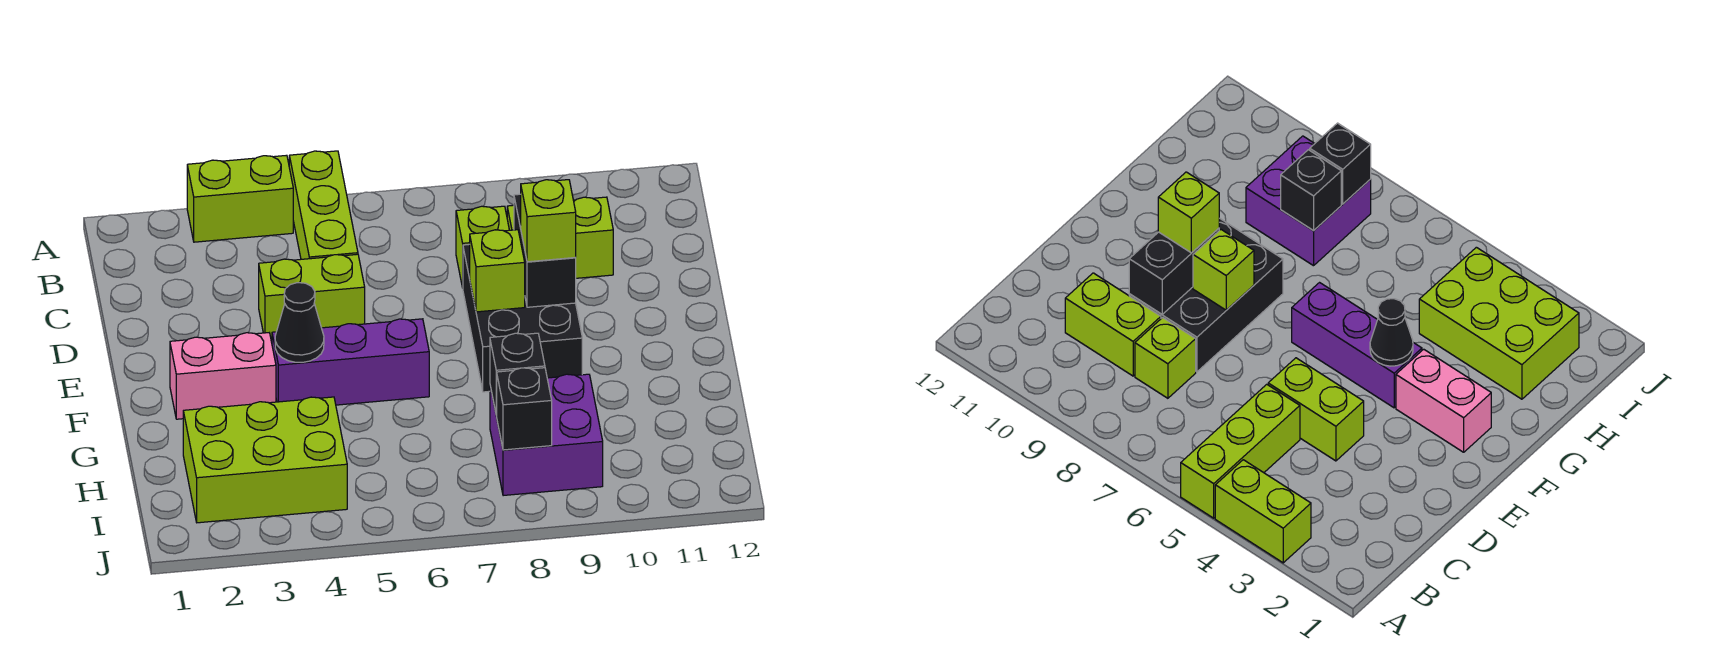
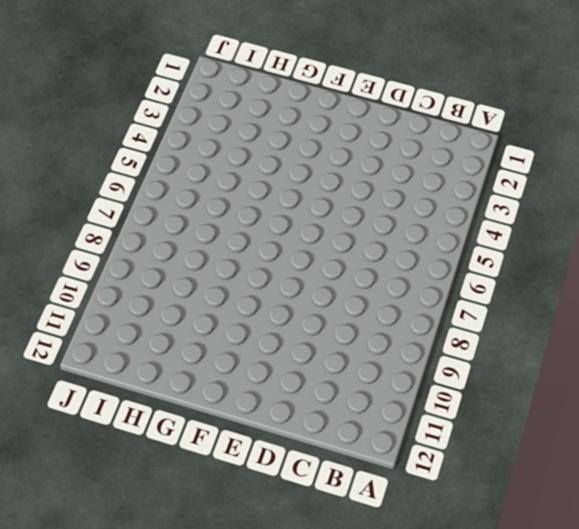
none -> lime 1x2 brick [187,155,293,242]
none -> lime 1x3 brick [289,151,358,259]
none -> lime 1x1 brick [456,206,509,288]

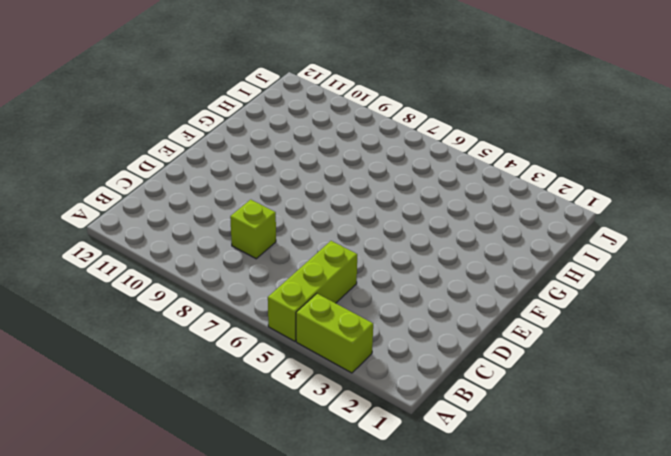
none -> lime 1x2 brick [507,197,613,278]
none -> lime 1x2 brick [259,254,365,341]
none -> black 2x3 brick [463,244,582,392]

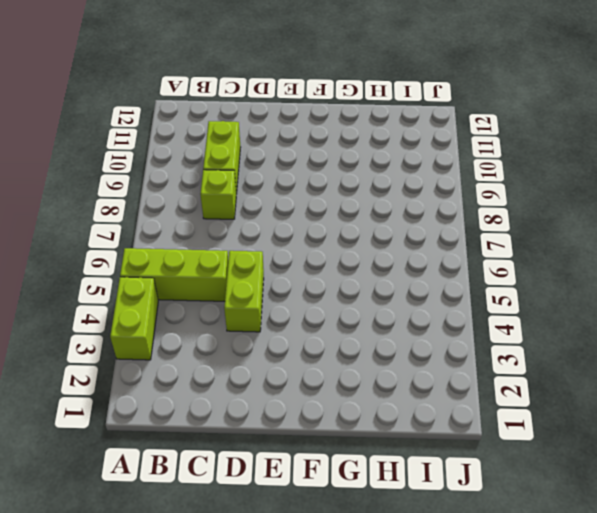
none -> black 2x3 brick [463,244,582,392]
none -> pink 1x2 brick [170,333,276,419]
none -> purple 1x3 brick [272,319,429,405]

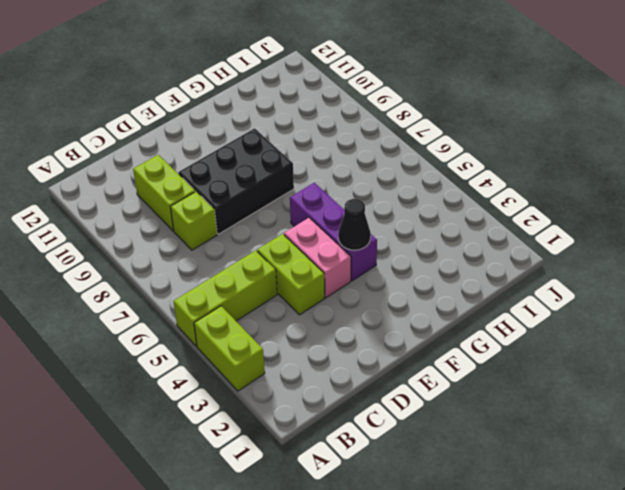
pink 1x2 brick [284,218,351,298] -> pink 1x2 brick moved to [170,333,276,419]
none -> lime 2x3 brick [183,397,347,523]
none -> purple 2x2 brick [490,374,603,496]
none -> black 1x2 brick [514,194,576,307]

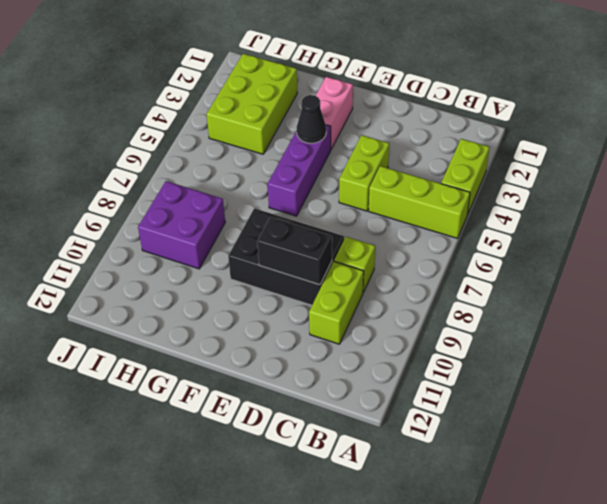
none -> lime 1x1 brick [470,230,525,312]
none -> black 1x1 brick [490,333,545,415]
none -> black 1x1 brick [497,368,552,450]

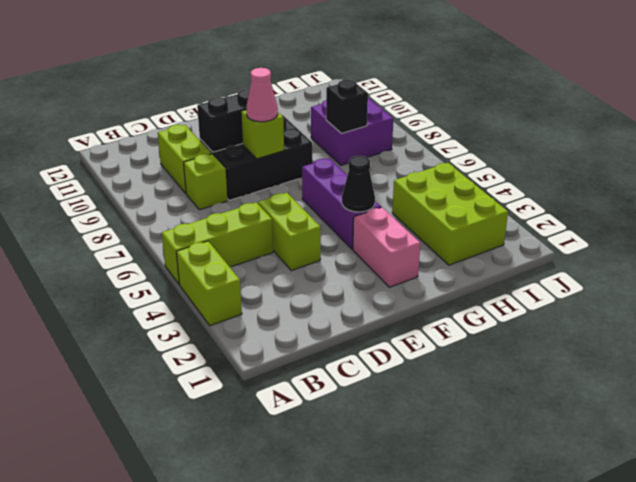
pink 1x1 cone [246,68,278,122] -> none
none -> black 1x1 brick [497,368,552,450]
none -> lime 1x1 brick [521,180,576,262]

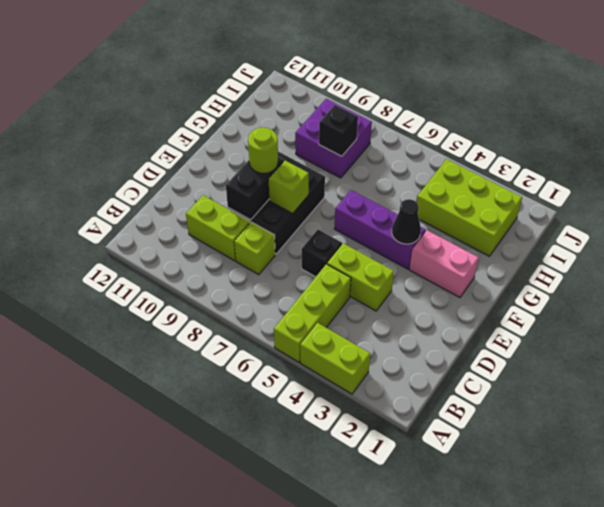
black 1x1 brick [302,230,342,277] -> black 1x1 brick moved to [497,368,552,450]
lime 1x1 round brick [248,127,278,173] -> lime 1x1 brick [521,180,576,262]

